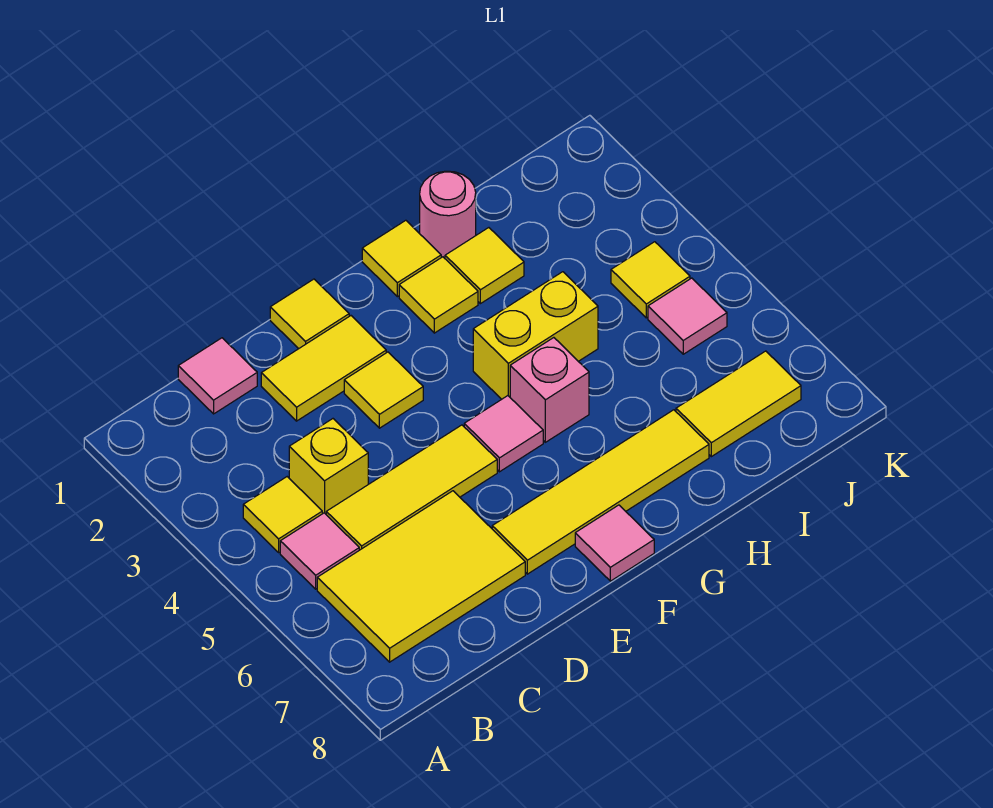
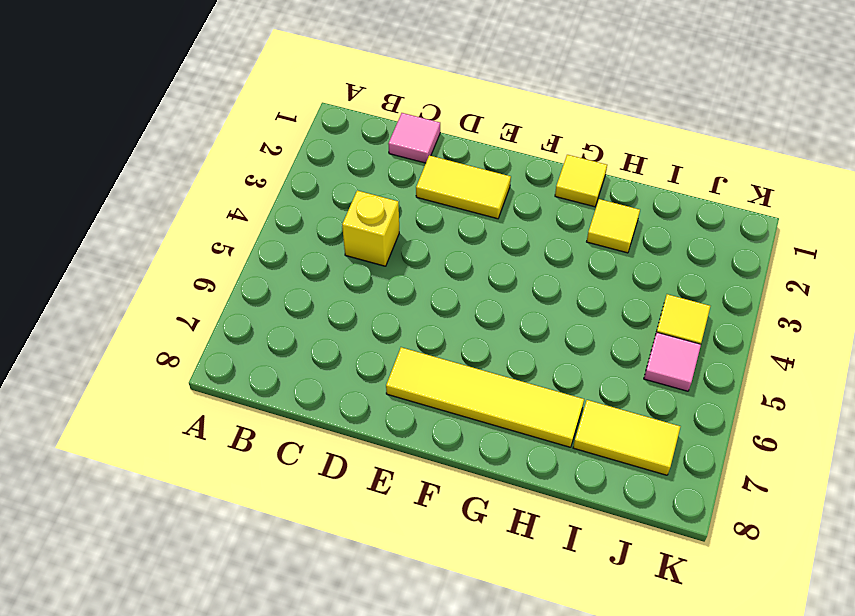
none -> yellow 1x1 tile [243,477,322,552]
none -> pink 1x1 tile [280,513,359,589]
none -> yellow 2x3 tile [317,491,525,662]

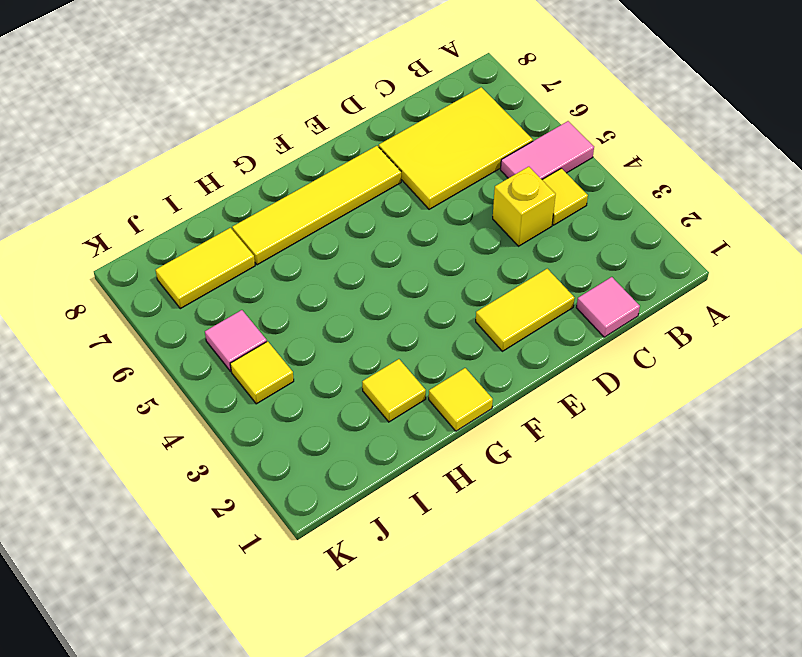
pink 1x2 tile [501,121,594,179] -> pink 1x1 tile [280,513,359,589]
none -> yellow 1x3 tile [326,425,497,550]
none -> yellow 1x1 tile [270,279,349,349]
none -> yellow 1x1 tile [344,352,423,428]

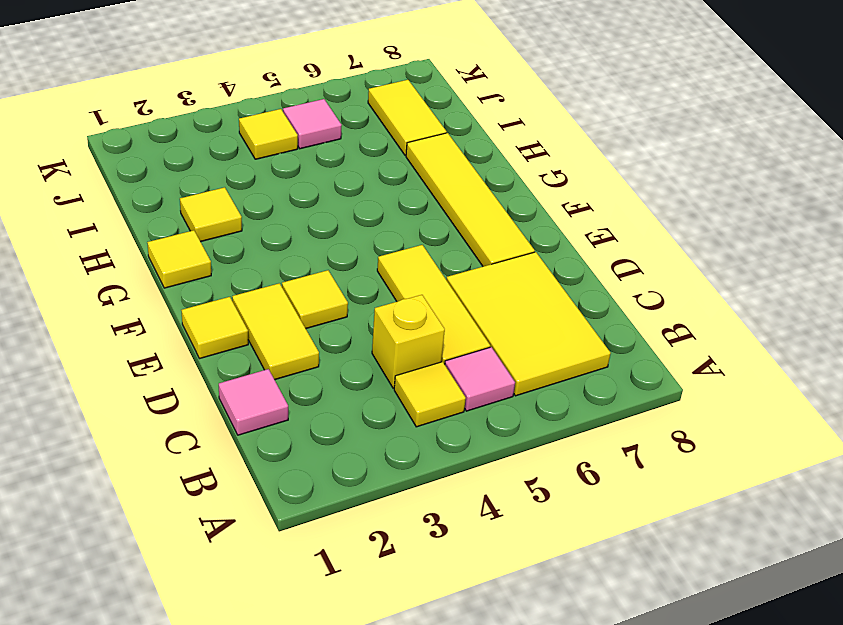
none -> pink 1x1 tile [464,396,543,472]
none -> pink 1x1 tile [575,505,654,581]
none -> yellow 1x1 tile [399,257,478,333]

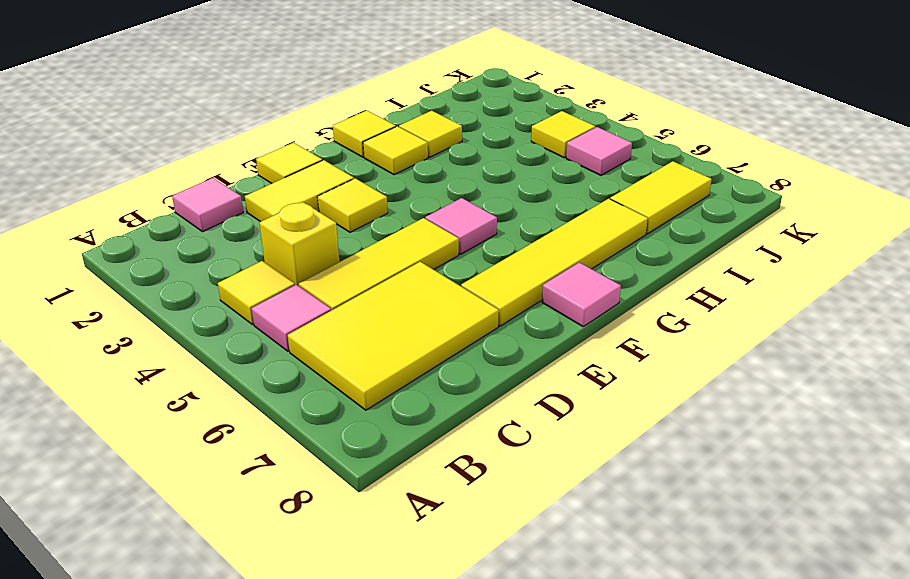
none -> yellow 1x2 brick [473,272,598,399]
none -> pink 1x1 brick [510,338,589,442]
none -> pink 1x1 round brick [420,171,476,258]

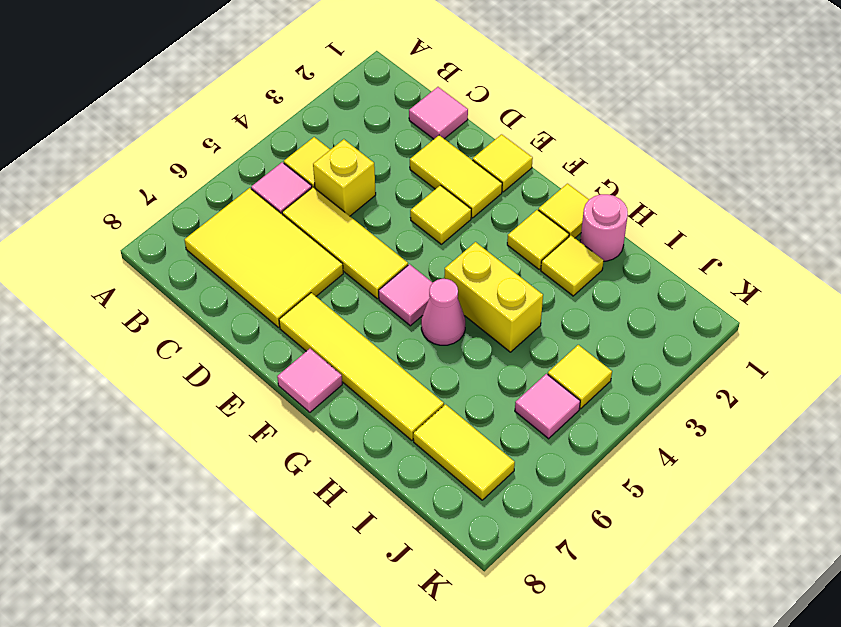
pink 1x1 cone [421,279,465,345] -> pink 1x1 brick [510,338,589,442]

